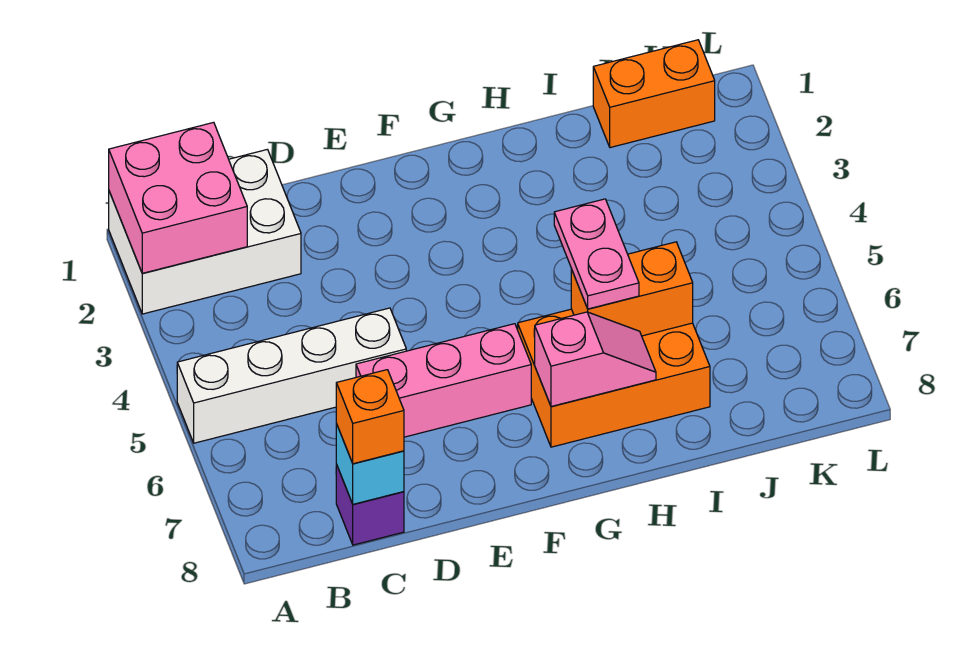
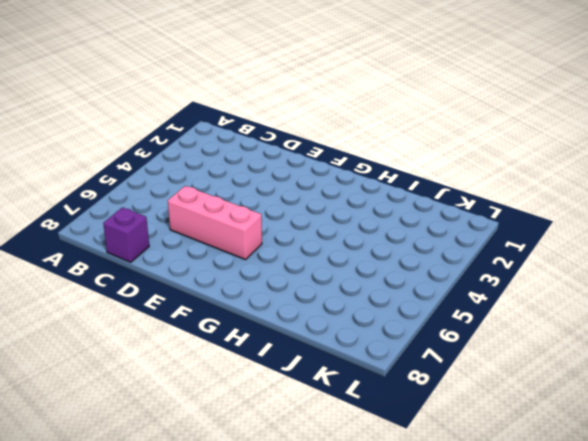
none -> white 2x3 brick [109,149,301,314]
none -> white 1x4 brick [177,308,406,443]
none -> orange 2x3 brick [517,309,710,447]

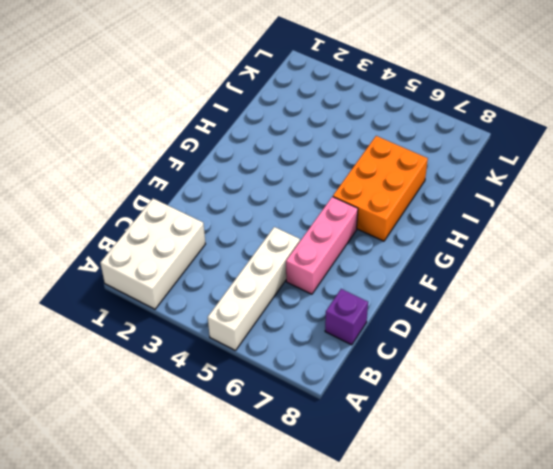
none -> orange 1x2 brick [593,40,715,148]
none -> pink 2x2 brick [109,122,247,273]
none -> cyan 1x1 brick [336,424,404,504]

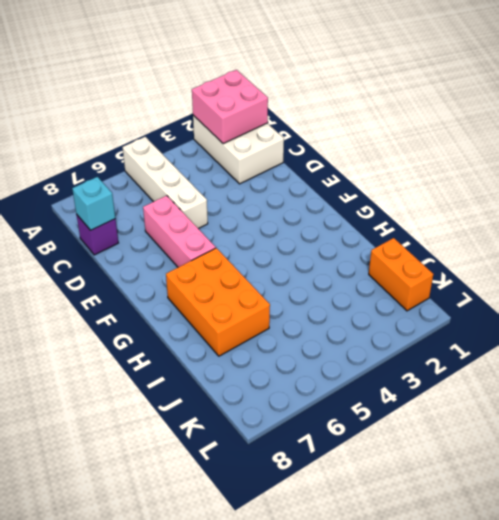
none -> pink 1x2 slope [535,312,656,406]
none -> orange 1x2 brick [571,242,693,336]
none -> orange 1x1 brick [336,370,404,464]

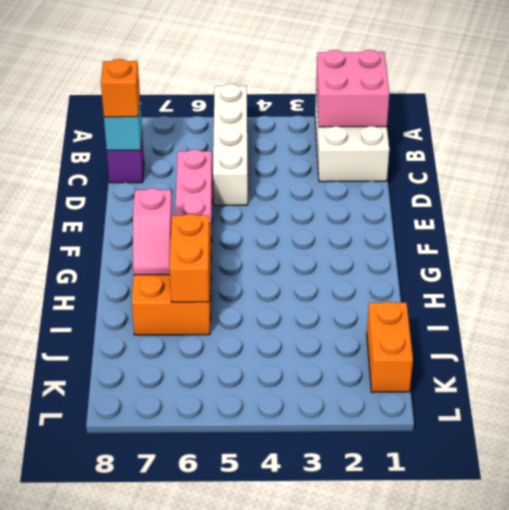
none -> pink 1x2 plate [554,199,639,309]

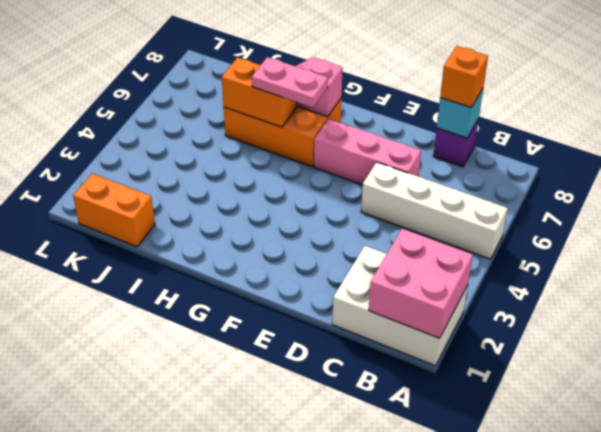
pink 1x2 plate [252,57,328,107] -> pink 1x2 plate turned to [554,199,639,309]

